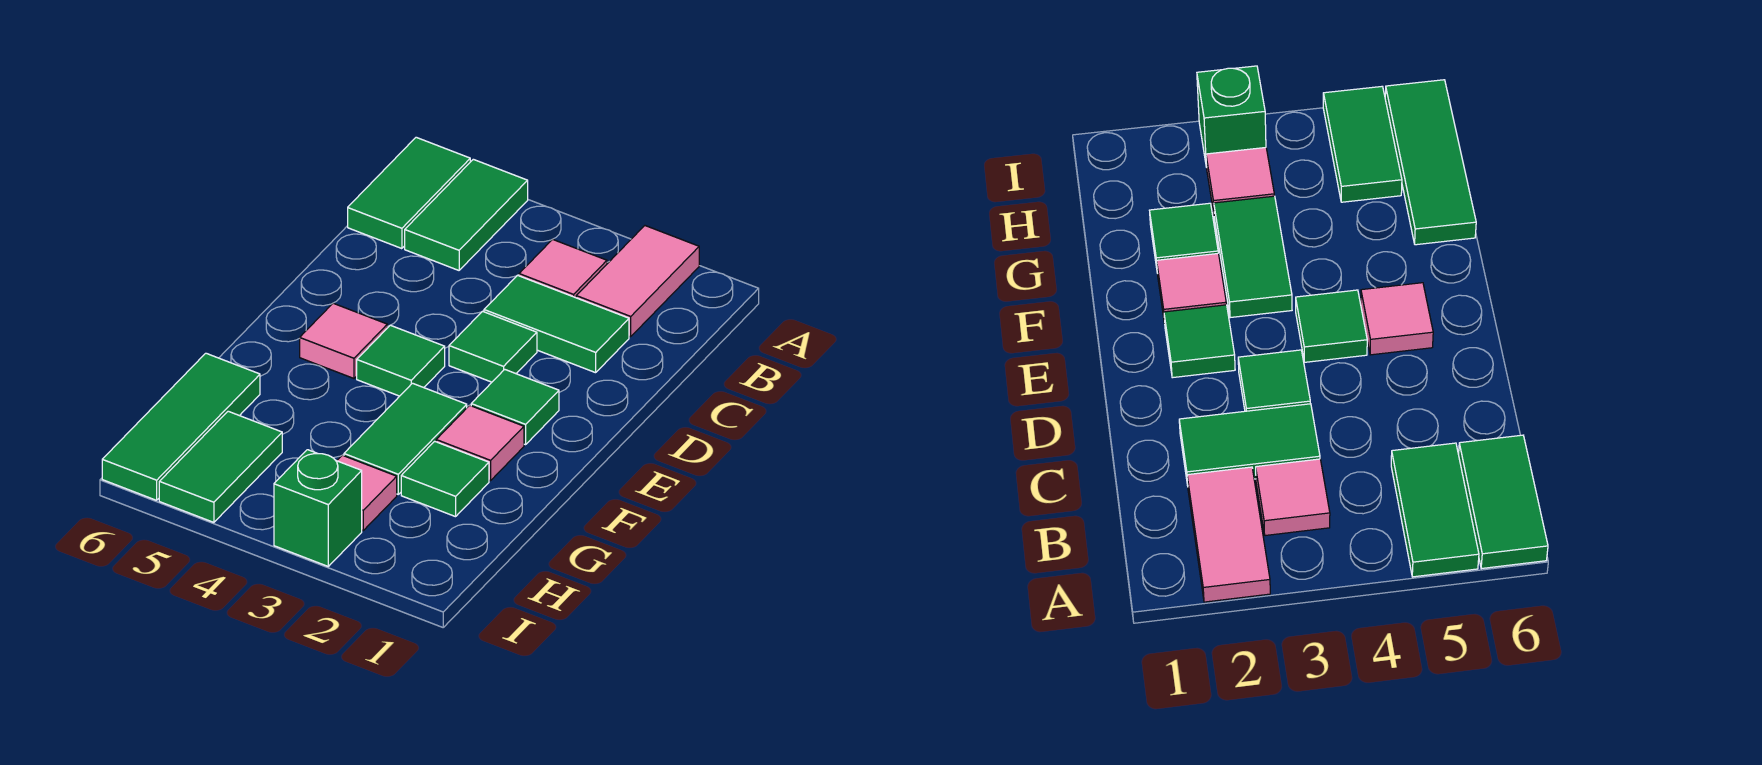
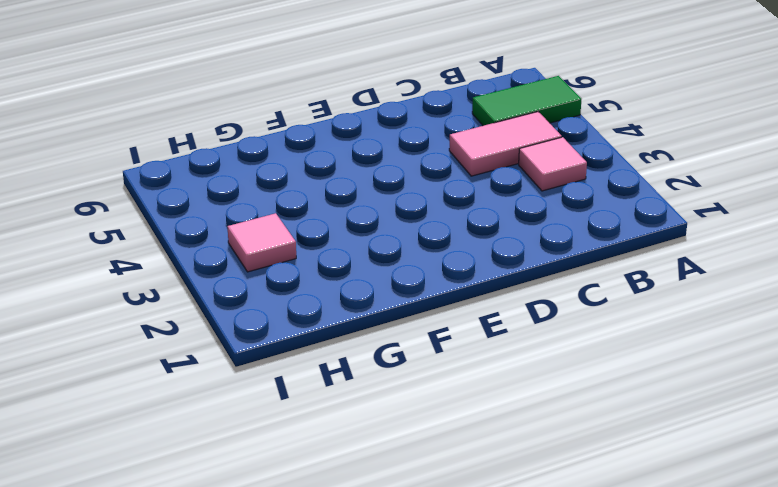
pink 1x2 tile [449,112,562,176] -> pink 1x2 tile moved to [576,226,699,337]
none -> green 1x2 tile [348,137,470,249]
none -> green 1x2 tile [484,275,629,373]
none -> green 1x1 tile [449,311,537,382]

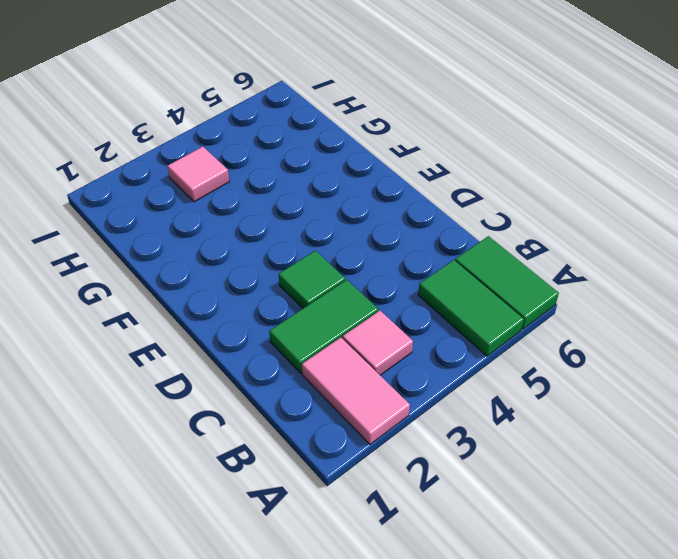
none -> green 1x1 tile [471,369,559,445]
none -> green 1x1 tile [357,325,445,396]
none -> pink 1x1 tile [300,303,387,378]

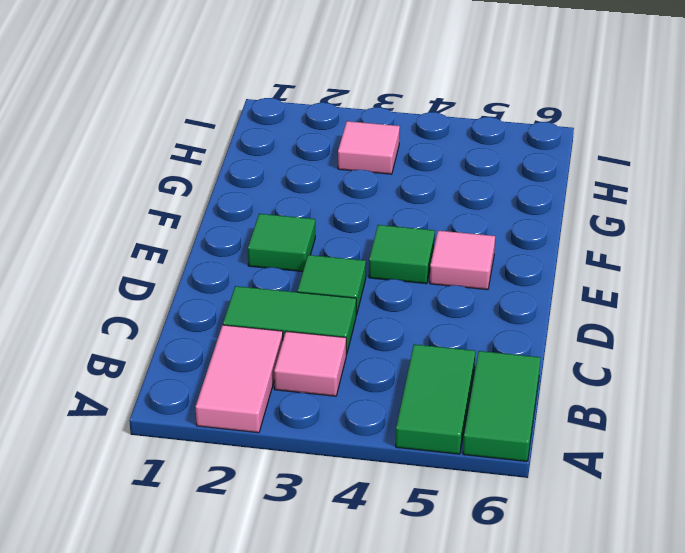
none -> pink 1x1 tile [436,405,524,481]
none -> green 1x2 tile [344,383,467,494]
none -> green 1x1 tile [401,441,489,517]

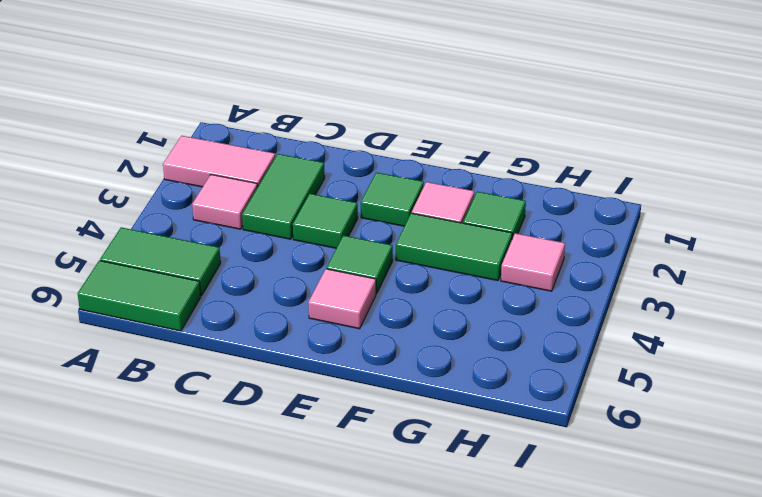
none -> green 1x3 tile [102,353,260,500]
none -> green 1x2 tile [159,411,282,522]
none -> green 1x1 brick [274,450,362,566]

